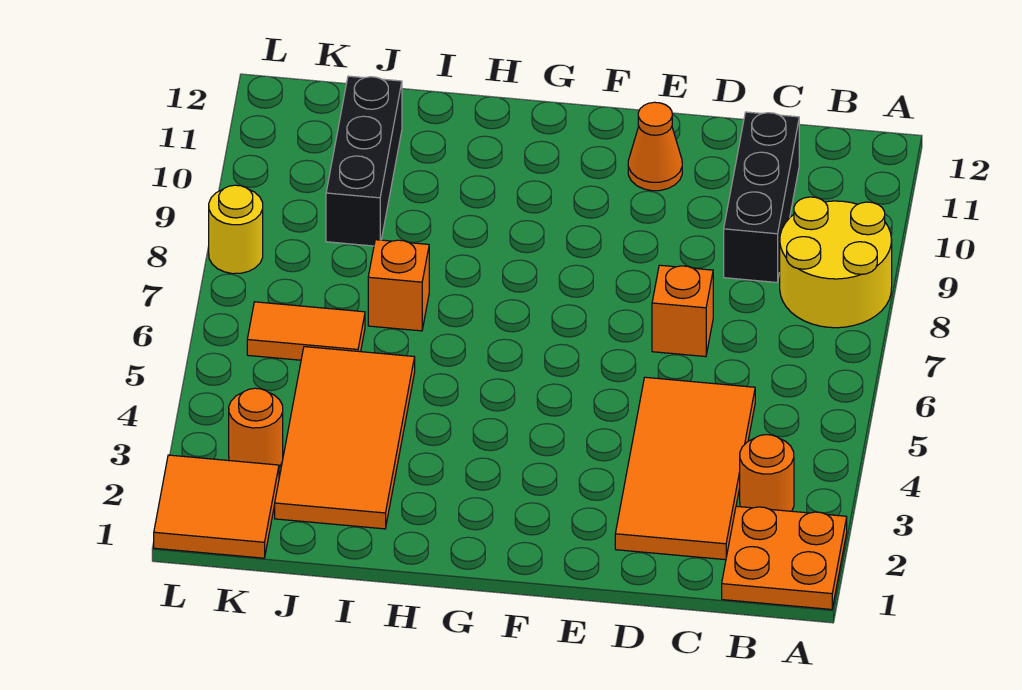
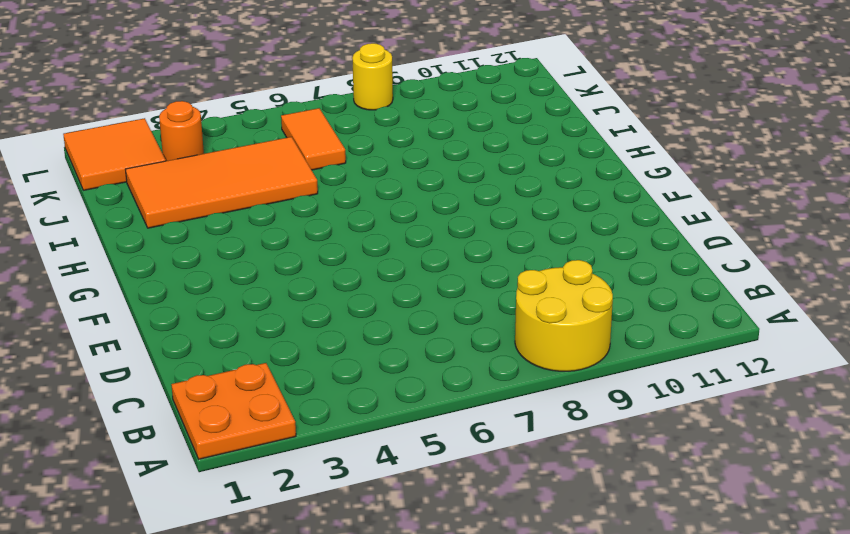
none -> orange 1x1 round brick [740,435,794,511]
none -> orange 2x4 tile [615,377,755,560]
none -> black 1x3 brick [724,112,799,282]

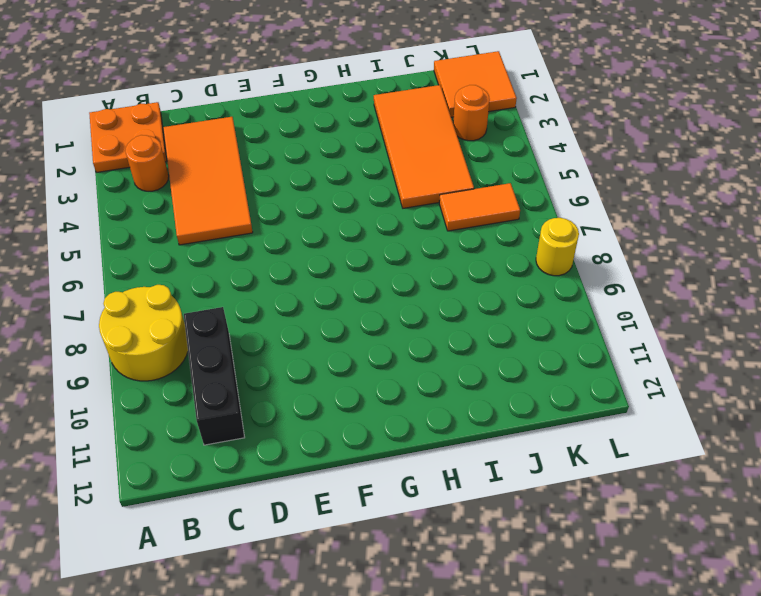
none -> orange 1x1 brick [652,265,713,357]
none -> orange 1x1 cone [628,102,682,191]
none -> orange 1x1 brick [368,240,429,331]

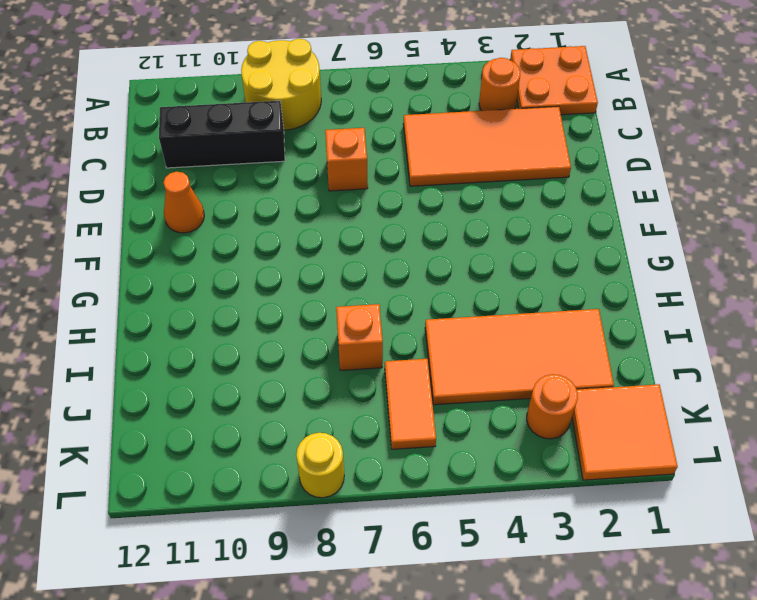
none -> black 1x3 brick [326,76,402,246]

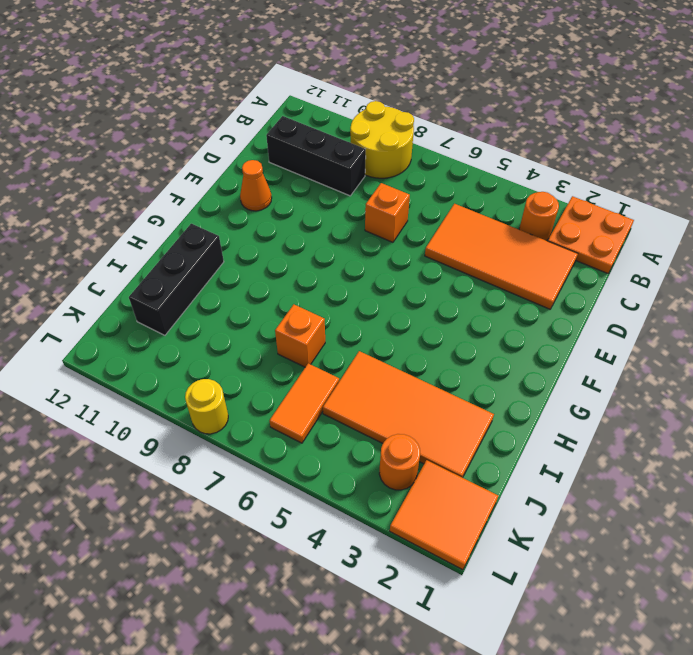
black 1x3 brick [129,224,224,335] -> black 1x3 brick turned to [326,76,402,246]

